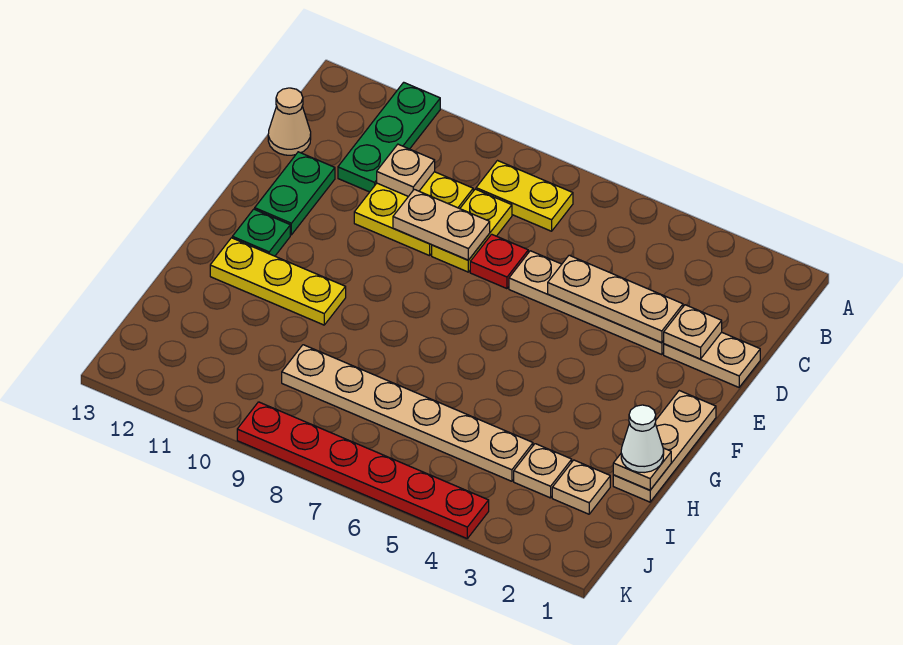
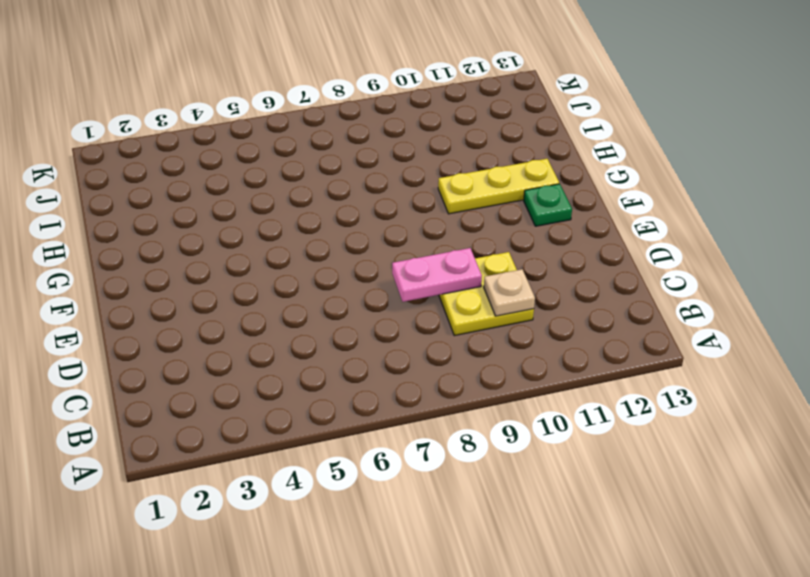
pink 1x2 plate [392,248,482,302] -> tan 1x2 plate [393,189,490,260]
none -> green 1x3 plate [338,82,440,192]
none -> yellow 1x2 plate [476,161,573,231]
none -> yellow 1x2 plate [432,189,512,272]

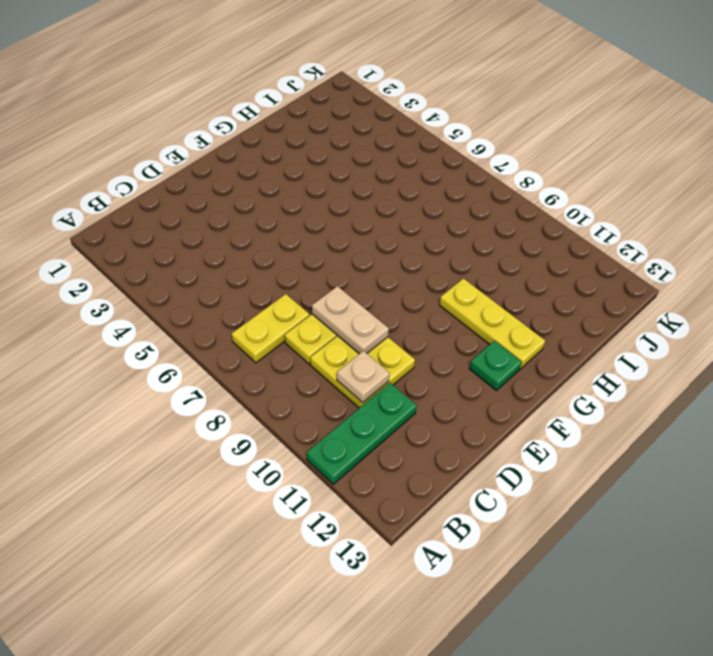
yellow 1x2 plate [232,294,310,363] -> yellow 1x2 plate turned to [476,161,573,231]
none -> tan 1x1 cone [268,88,311,155]
none -> tan 1x2 plate [664,332,760,387]
none -> tan 1x4 plate [509,251,664,355]

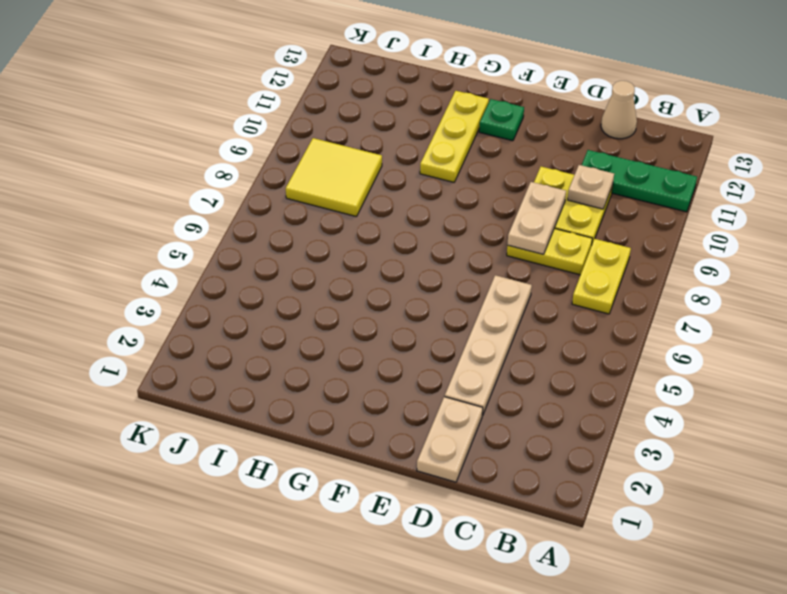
yellow 2x2 tile [286,138,382,217] -> tan 1x6 plate [282,345,533,481]
none -> red 1x1 plate [470,234,528,289]
none -> green 1x2 plate [255,152,335,235]
none -> tan 1x3 plate [613,391,716,502]

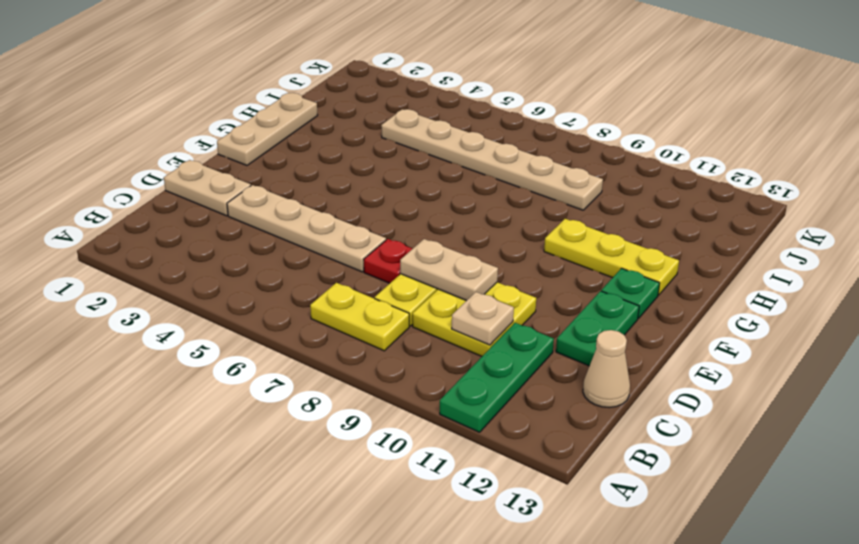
none -> tan 1x1 plate [552,460,610,514]
none -> tan 1x1 plate [514,444,572,498]
none -> red 1x6 plate [237,402,489,538]

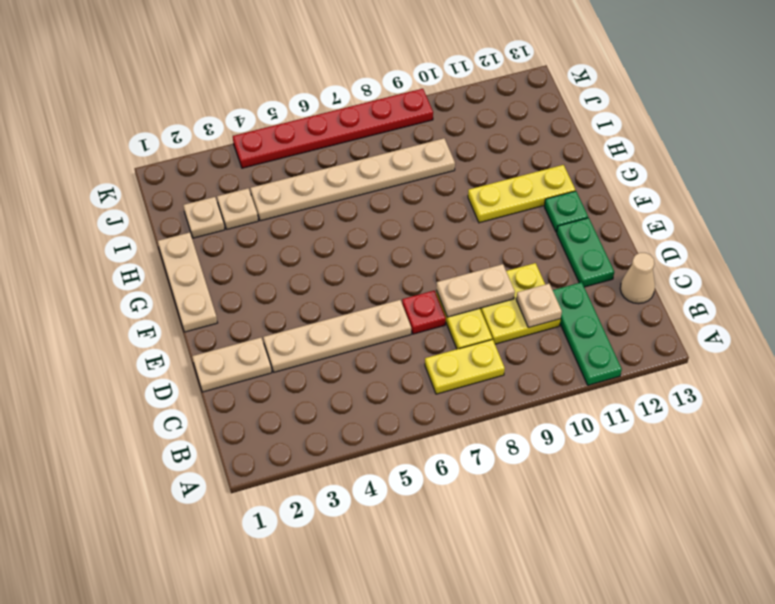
none -> tan 1x1 plate [664,305,722,359]
none -> tan 1x3 plate [548,255,683,343]
none -> tan 1x1 plate [613,448,671,490]

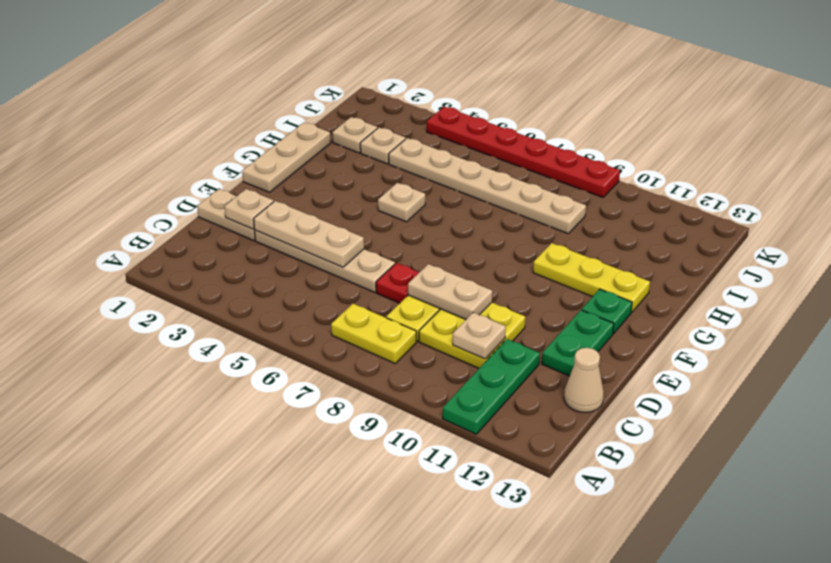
tan 1x1 plate [378,183,425,222] -> tan 1x1 plate moved to [613,448,671,490]
none -> white 1x1 cone [621,405,664,473]

